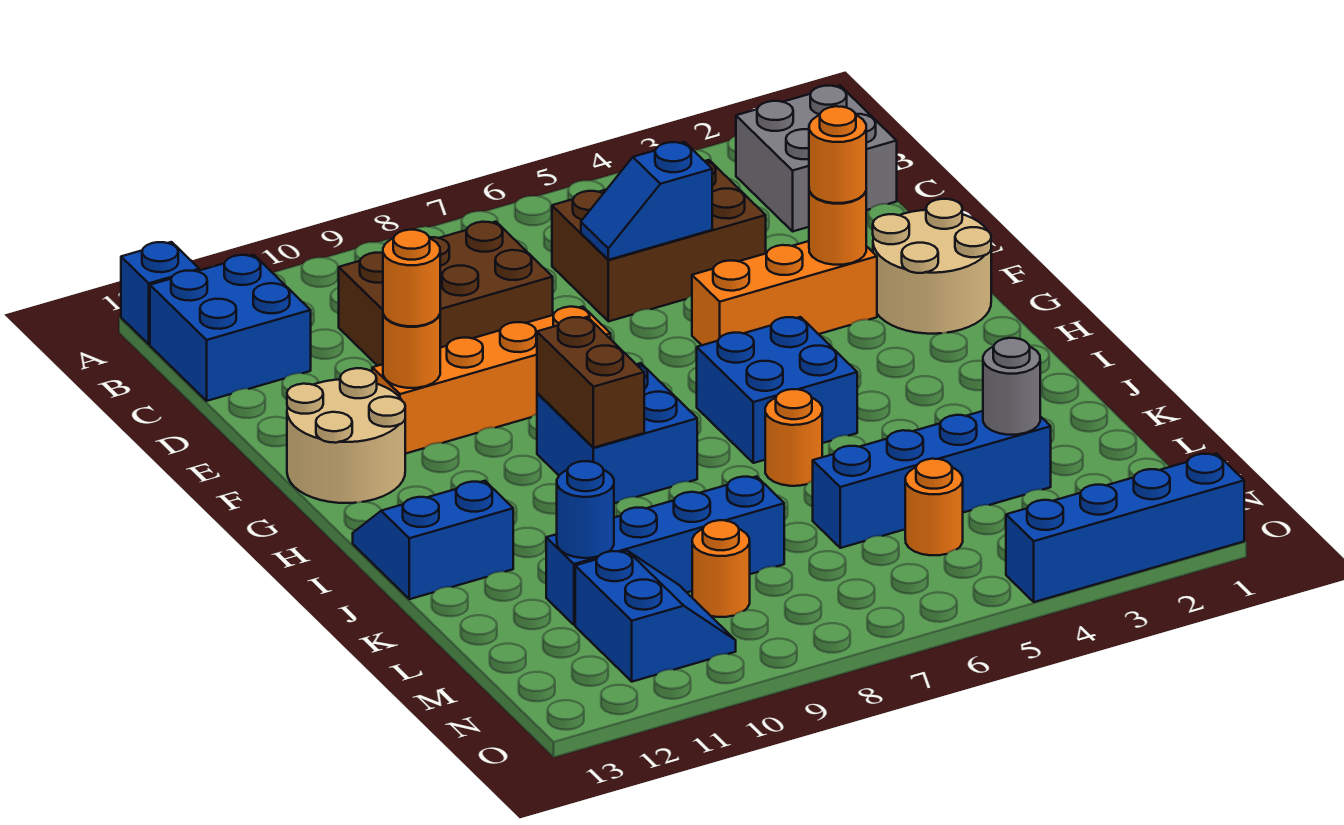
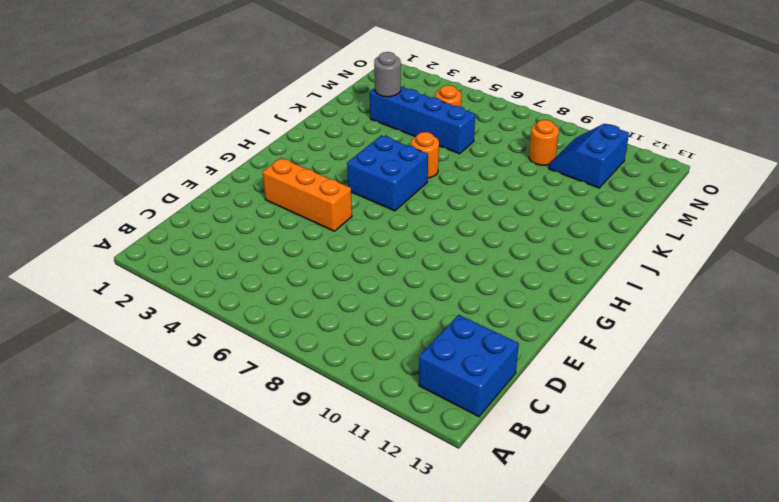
none -> blue 1x1 brick [121,242,199,344]
none -> grey 2x2 brick [736,85,897,231]
none -> brown 2x3 brick [552,160,766,321]

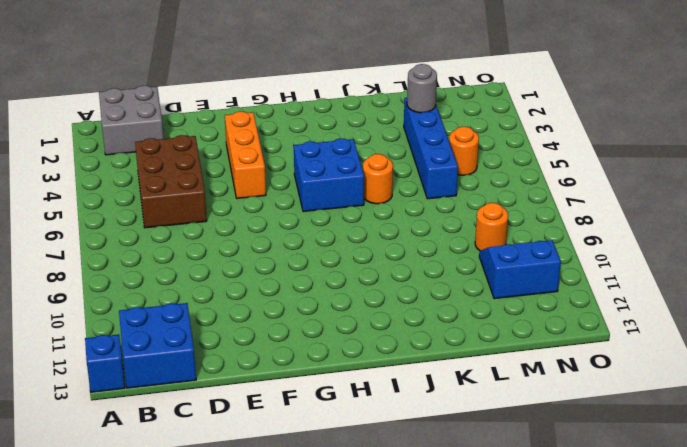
none -> brown 2x3 brick [339,222,553,366]
none -> tan 2x2 round brick [873,199,991,334]
none -> orange 1x4 brick [372,307,611,454]

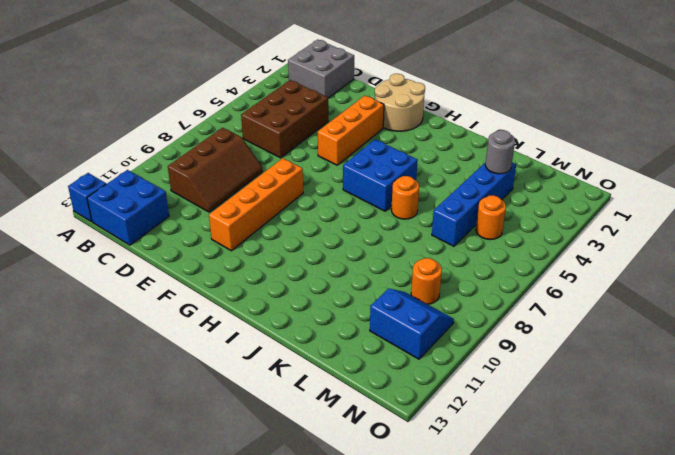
brown 2x3 slope [168,128,263,212] -> brown 2x3 brick [339,222,553,366]
none -> tan 2x2 round brick [287,368,405,503]
none -> blue 2x2 brick [537,363,697,503]
none -> blue 2x2 slope [353,481,513,599]

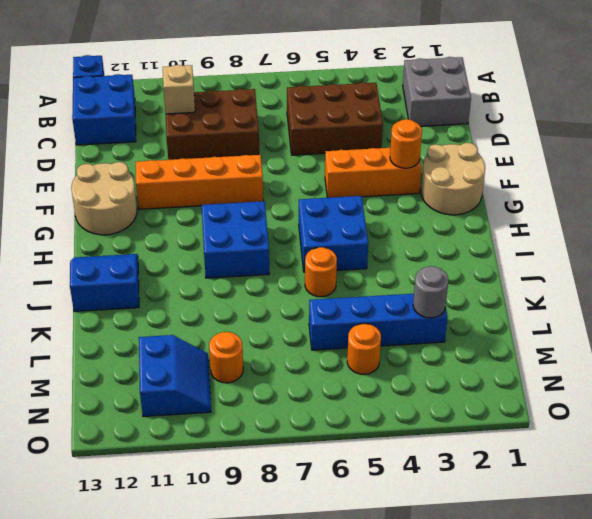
tan 1x1 brick [163,65,195,114] -> none
none -> blue 1x4 brick [546,476,784,625]
none -> blue 1x4 brick [1006,454,1244,602]
none -> blue 1x2 slope [581,142,712,260]

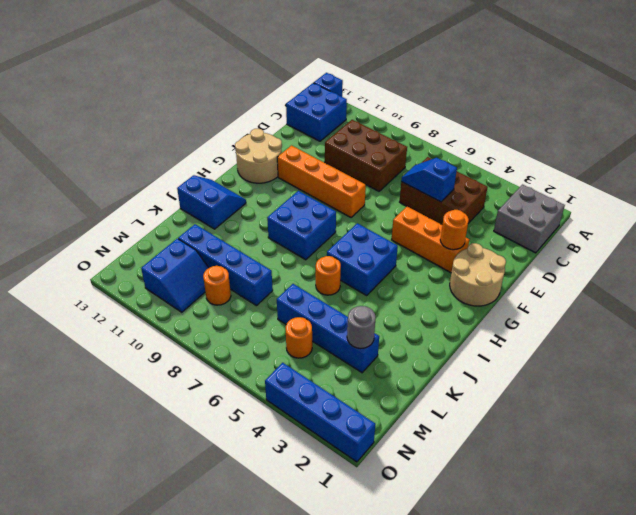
none -> orange 1x1 round brick [383,315,440,388]
none -> brown 1x2 brick [537,317,644,448]
none -> blue 1x1 round brick [557,461,614,558]

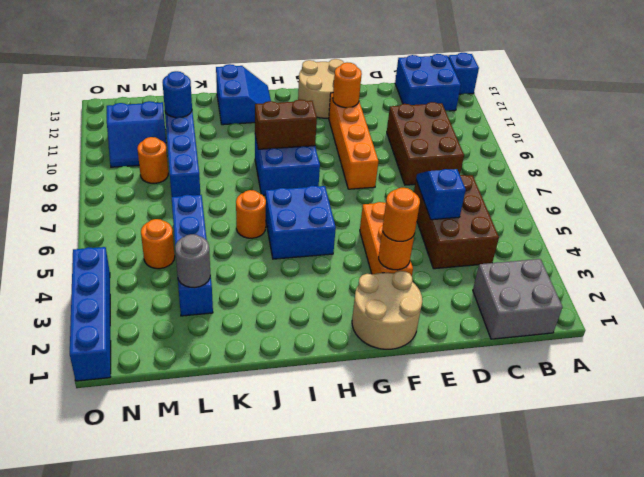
none -> orange 1x1 round brick [383,230,440,326]

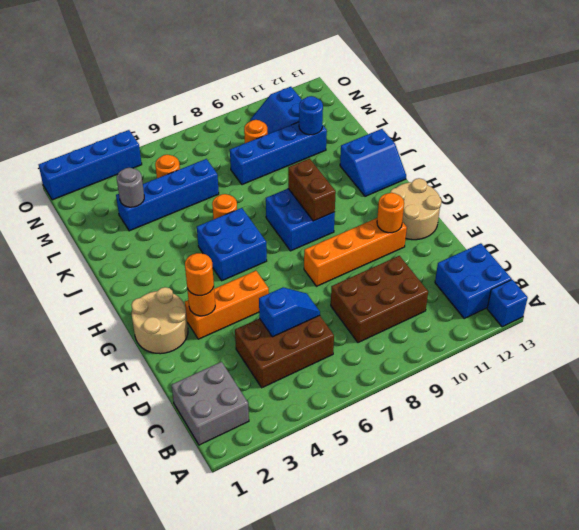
none -> orange 1x1 round brick [383,230,440,326]

